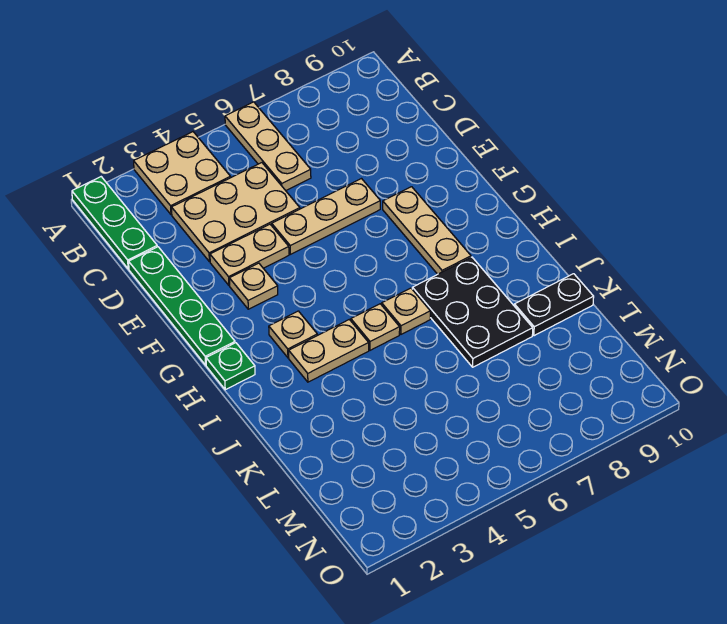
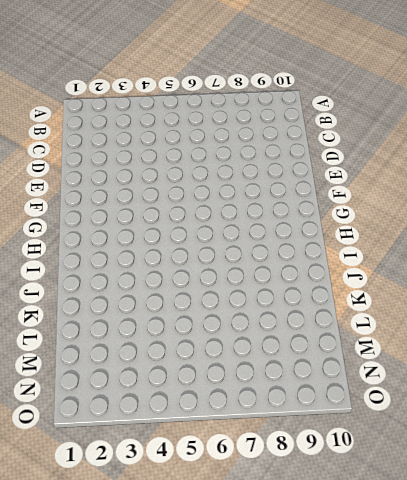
none -> green 1x3 plate [72,177,157,269]
none -> tan 2x2 plate [134,132,231,215]
none -> tan 1x3 plate [225,102,311,191]

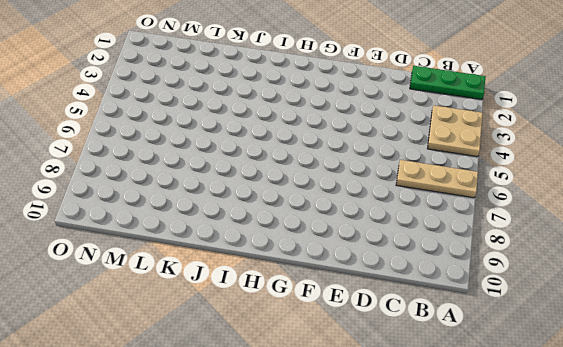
none -> tan 2x3 plate [172,163,300,262]
none -> green 1x4 plate [129,247,235,365]
none -> tan 1x2 plate [210,224,289,285]

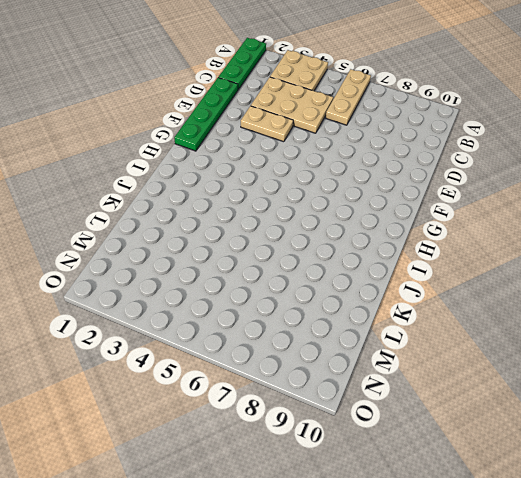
none -> tan 1x3 plate [272,179,380,254]
none -> tan 1x1 plate [229,263,278,309]
none -> tan 1x3 plate [383,187,471,274]

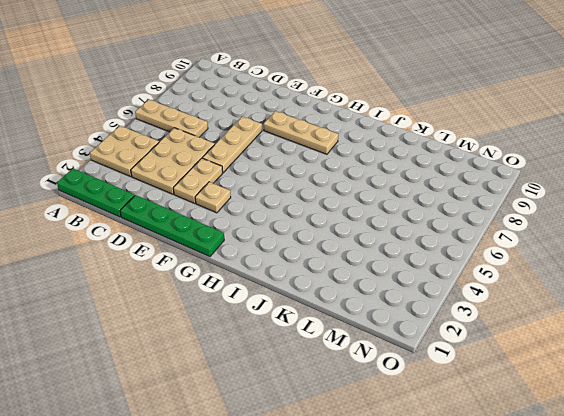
none -> green 1x1 plate [206,343,255,390]
none -> tan 1x1 plate [269,311,317,358]
none -> tan 1x2 plate [289,320,369,382]

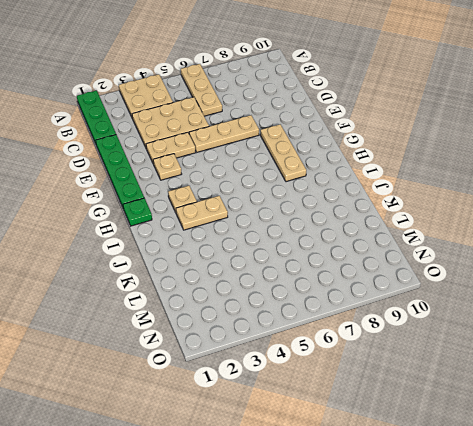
none -> tan 1x1 plate [351,304,400,350]
none -> tan 1x1 plate [382,288,430,334]
none -> black 2x3 plate [412,257,533,367]

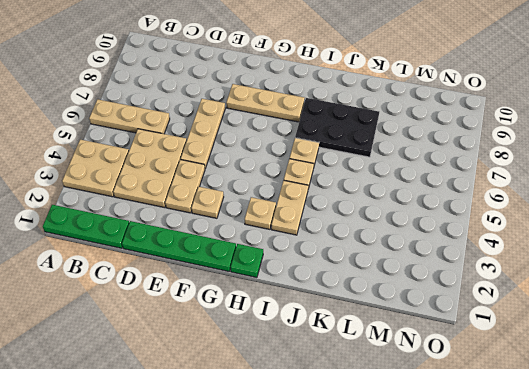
none -> black 1x2 plate [514,274,594,336]

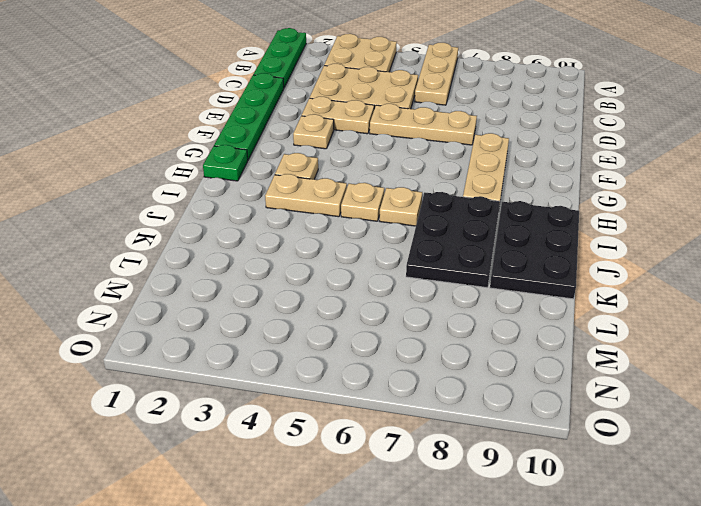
black 2x3 plate [490,201,579,299] -> black 1x2 plate [514,274,594,336]

